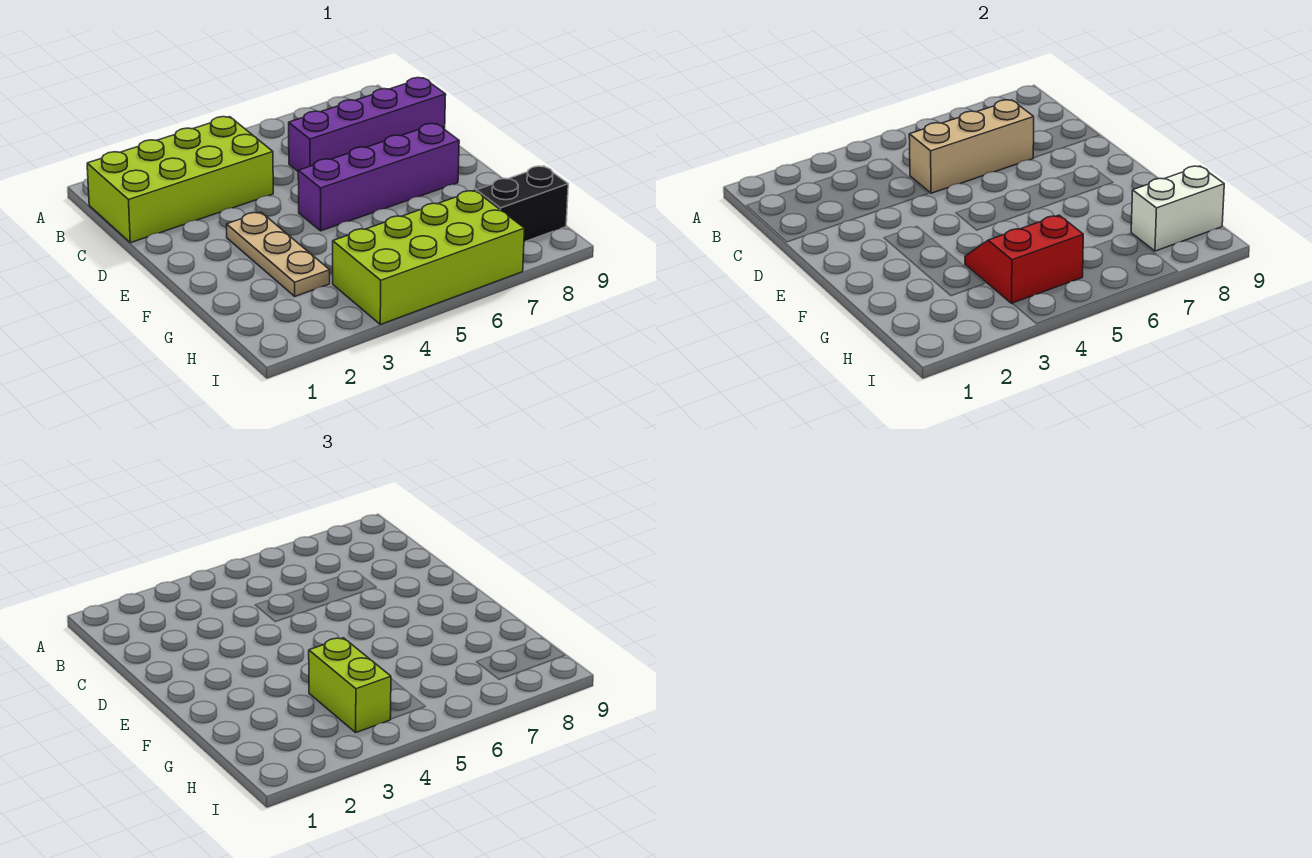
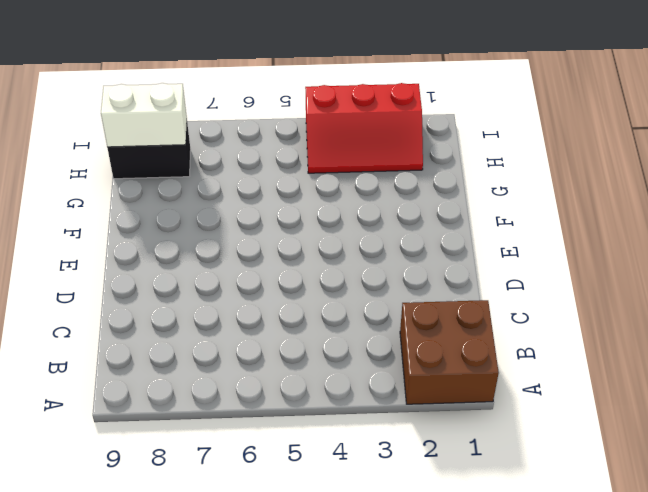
brown 2x2 brick [400,300,499,404] -> lime 2x4 brick [87,117,273,243]
red 2x3 slope [305,83,423,173] -> lime 2x4 brick [333,191,525,324]
none -> purple 1x4 brick [289,78,446,171]
none -> tan 1x3 plate [227,212,330,296]

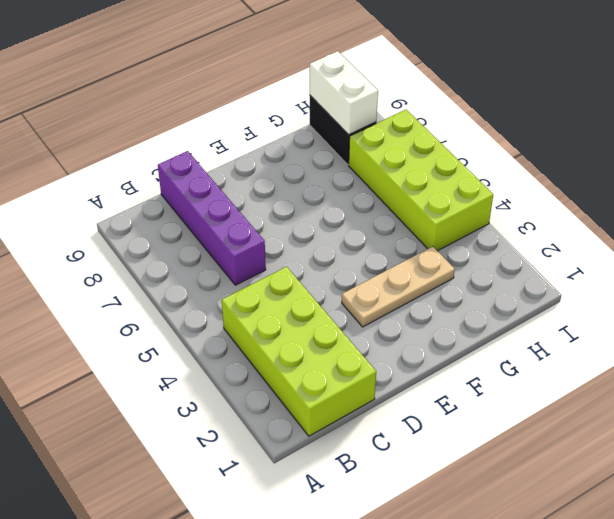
none -> purple 1x4 brick [298,124,459,231]
none -> tan 1x3 brick [909,100,1034,193]

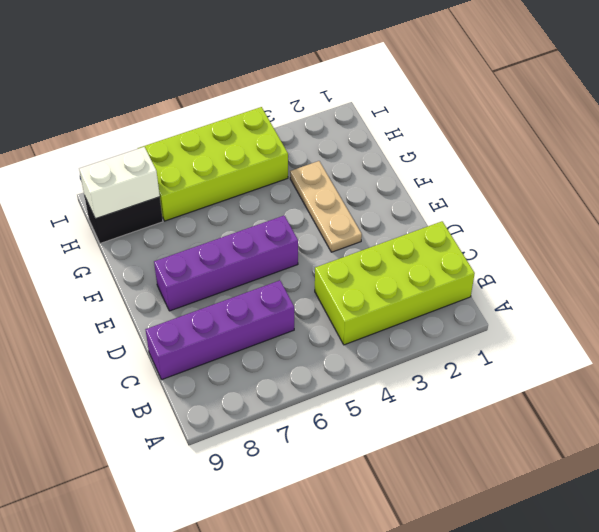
none -> tan 1x3 brick [909,100,1034,193]
none -> red 2x2 slope [965,215,1083,303]

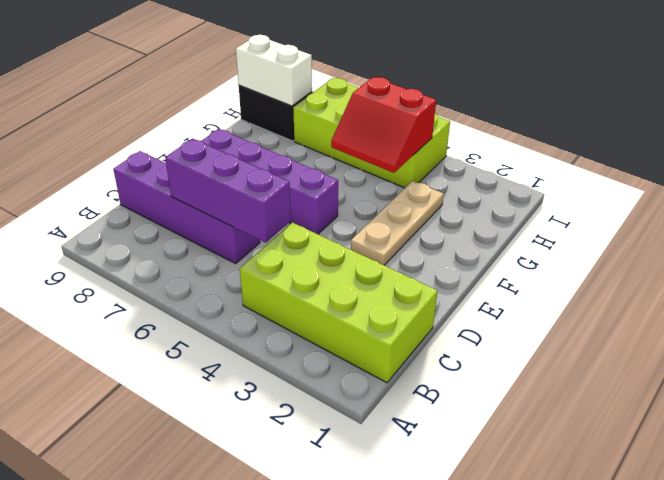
purple 1x3 brick [165,139,291,243] -> tan 1x3 brick [909,100,1034,193]
none -> lime 1x2 brick [309,638,391,732]

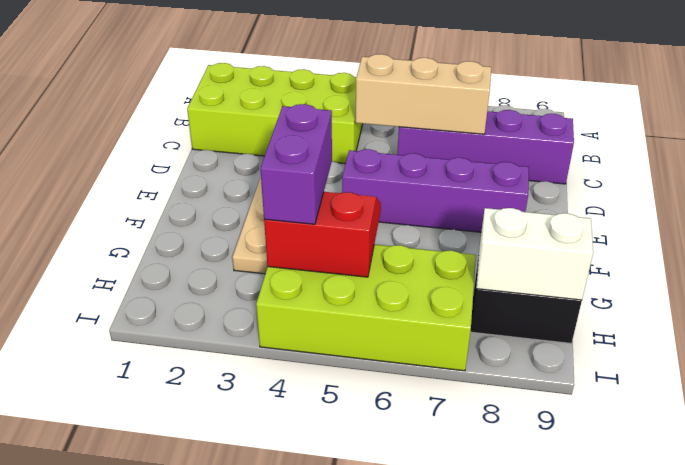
purple 1x2 brick [260,104,332,224] -> lime 1x2 brick [309,638,391,732]

